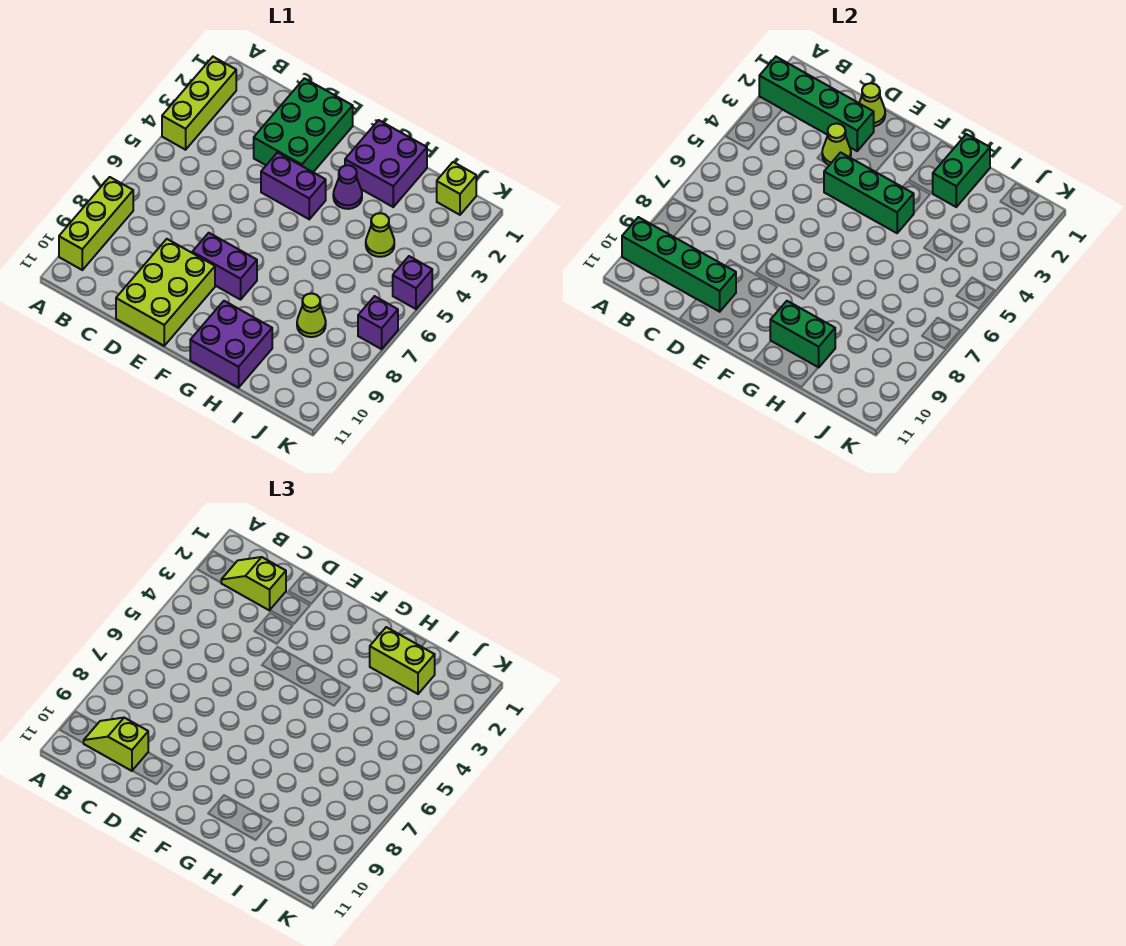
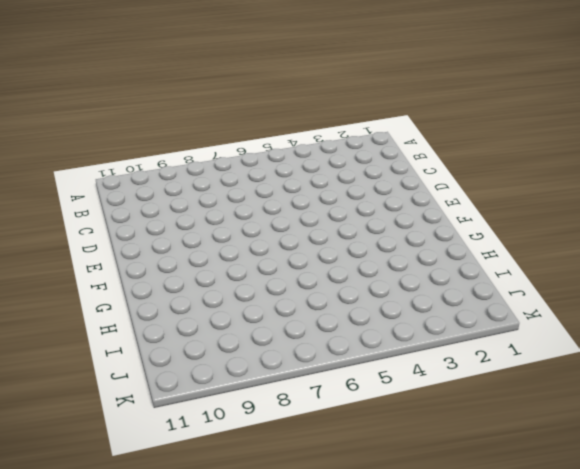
none -> lime 1x3 brick [162,57,236,150]
none -> lime 1x3 brick [59,177,133,270]
none -> green 2x3 brick [254,78,353,172]

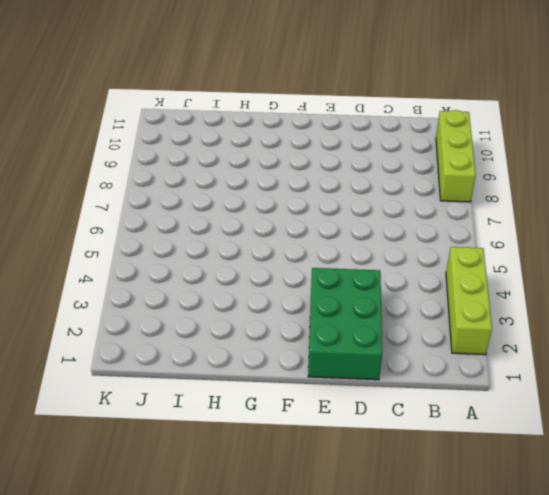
none -> lime 2x3 brick [116,239,215,346]
none -> purple 1x2 brick [261,152,326,219]
none -> purple 1x2 brick [192,233,257,300]

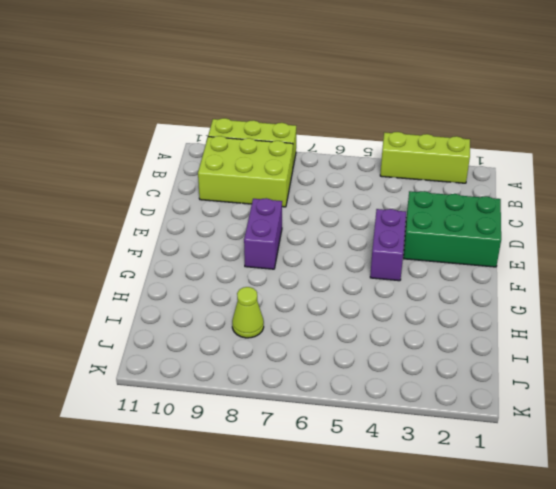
lime 2x3 brick [198,136,293,207] -> lime 2x3 brick moved to [116,239,215,346]
none -> purple 2x2 brick [345,120,427,207]
none -> purple 1x1 cone [333,165,362,209]
none -> purple 2x2 brick [190,301,272,388]

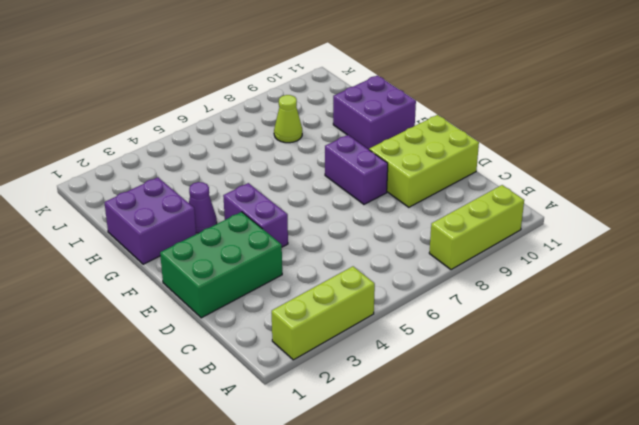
none -> lime 1x1 cone [366,213,394,257]
none -> lime 1x1 brick [437,162,476,215]
none -> purple 1x1 brick [393,256,432,309]

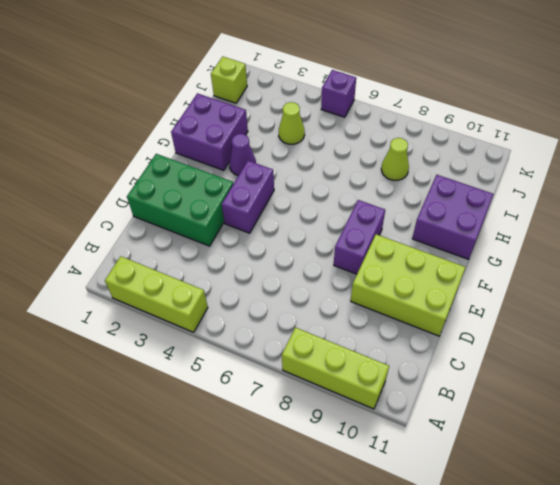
none -> purple 1x1 brick [358,296,398,349]
none -> green 1x4 brick [759,57,874,151]
none -> green 1x4 brick [622,217,736,312]

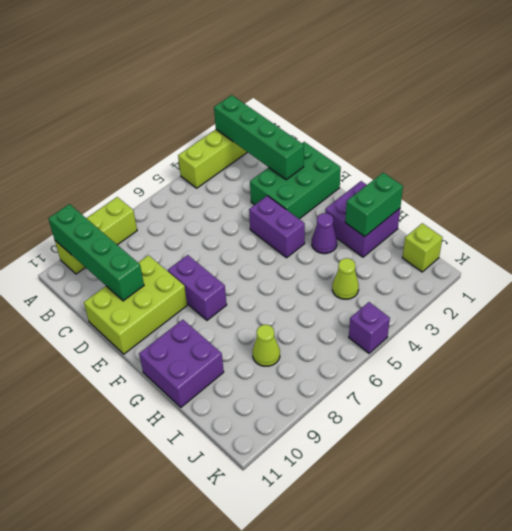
none -> purple 1x1 brick [358,296,398,349]
none -> lime 1x1 cone [859,83,885,126]
none -> lime 1x1 cone [822,123,851,165]

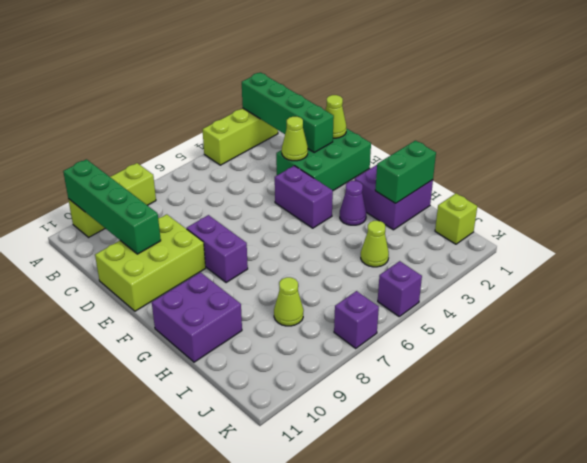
none -> green 1x3 brick [824,152,914,233]
none -> green 1x2 brick [770,301,835,368]
none -> lime 1x2 slope [221,557,286,610]

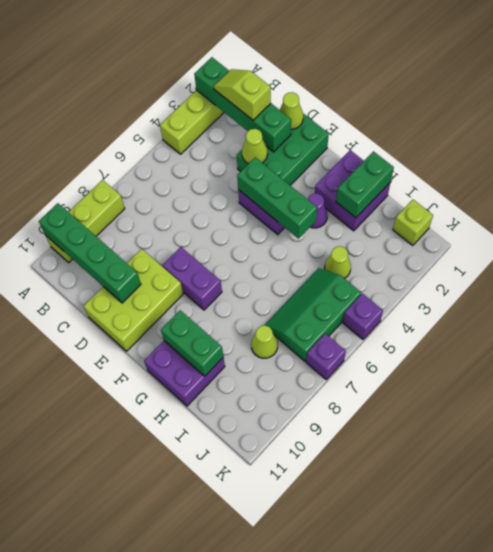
green 2x3 slope [264,268,361,361] -> none
none -> lime 1x2 slope [84,718,148,771]
none -> lime 1x2 brick [370,627,435,694]

